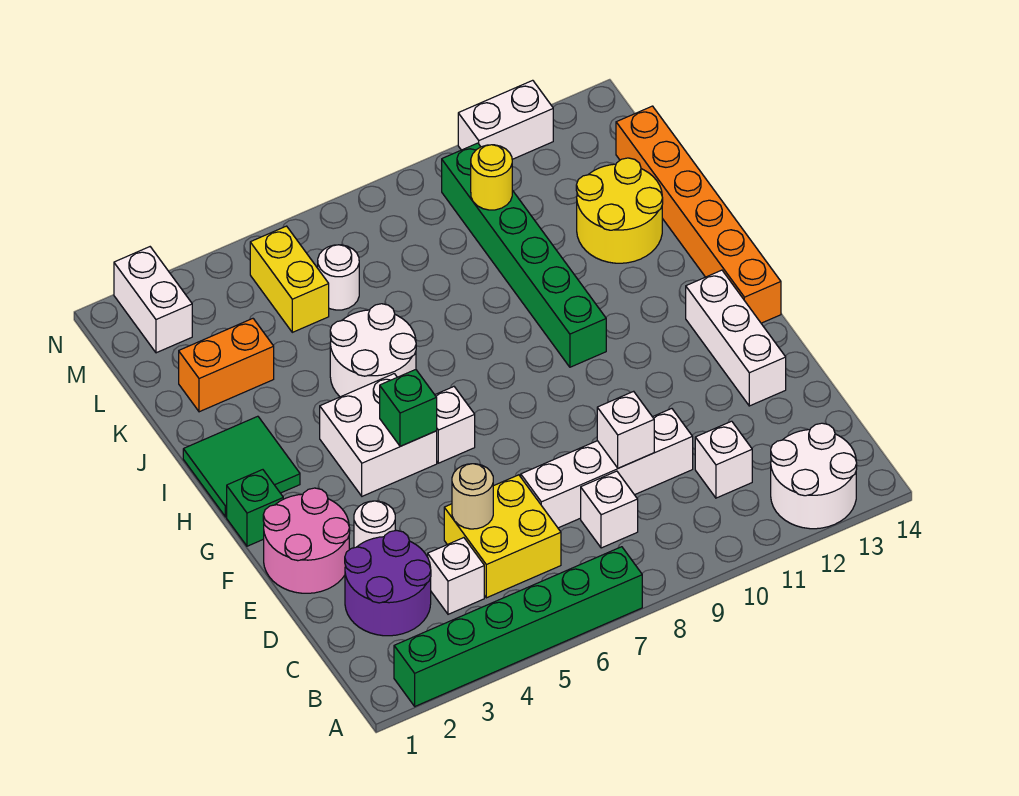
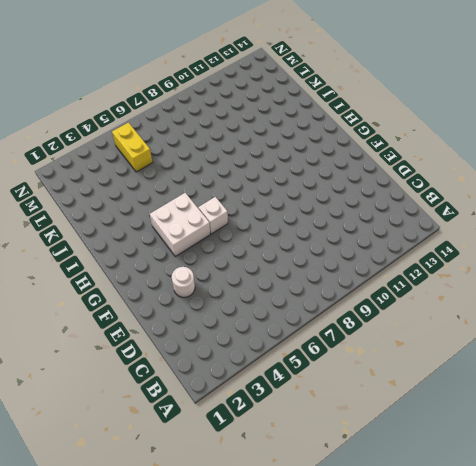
none -> green 1x6 brick [394,547,642,706]
none -> white 2x2 round brick [771,423,857,529]
none -> purple 2x2 round brick [345,530,431,636]

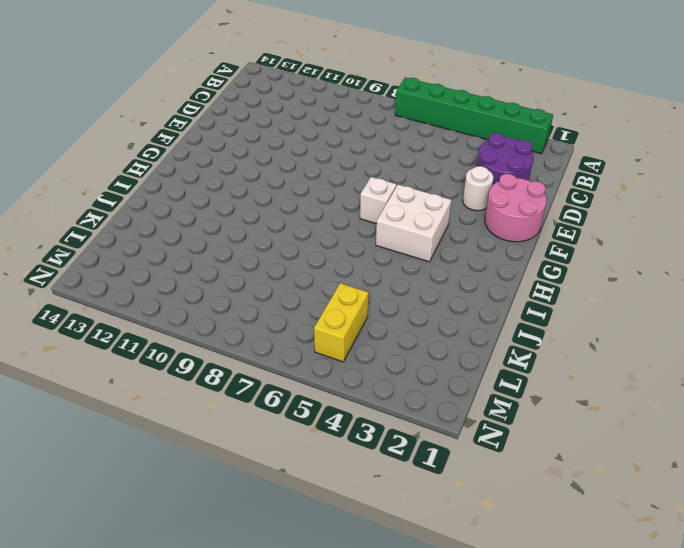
none -> white 2x2 round brick [771,423,857,529]
none -> white 1x1 brick [428,538,484,614]
none -> yellow 2x2 brick [444,475,561,598]

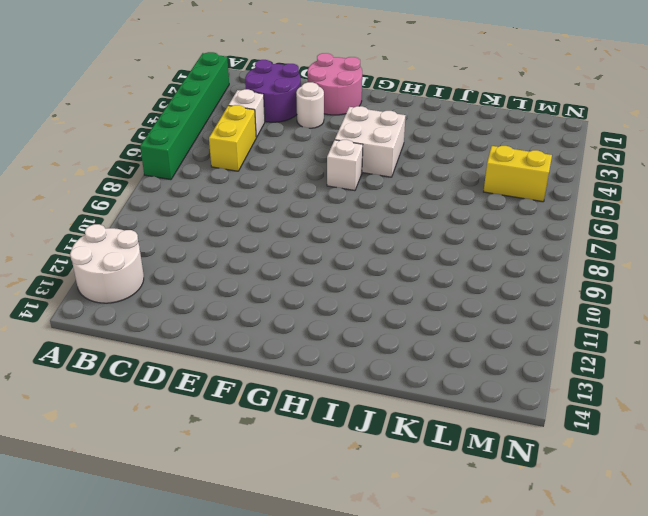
yellow 1x2 brick [209,105,256,171] -> yellow 2x2 brick [444,475,561,598]
none -> white 1x1 brick [581,471,638,548]
none -> white 1x1 brick [695,421,752,498]
none -> white 1x4 brick [521,409,693,528]

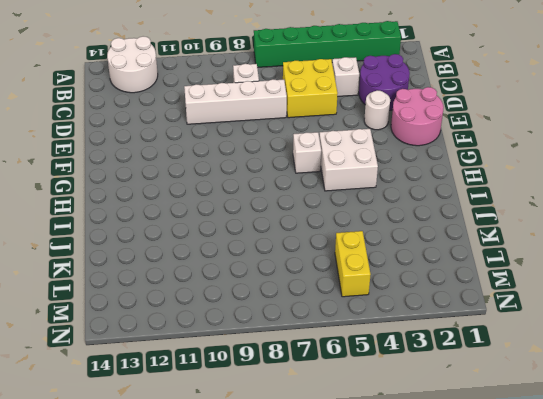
none -> white 1x1 brick [695,421,752,498]
none -> white 1x3 brick [686,270,786,406]
none -> green 1x1 brick [227,470,283,546]

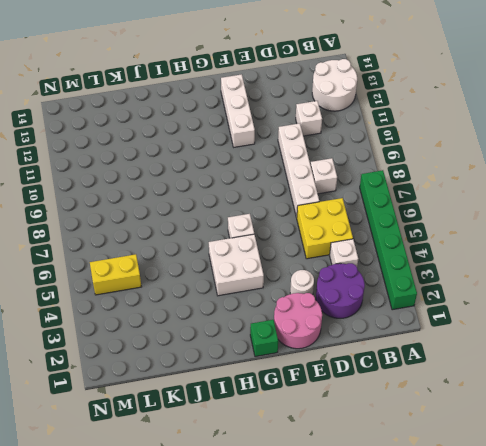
white 1x3 brick [221,74,255,147] -> white 1x3 brick turned to [686,270,786,406]
none -> orange 1x6 brick [616,106,781,323]
none -> green 2x2 tile [183,416,300,517]
none -> green 1x6 brick [442,143,606,367]

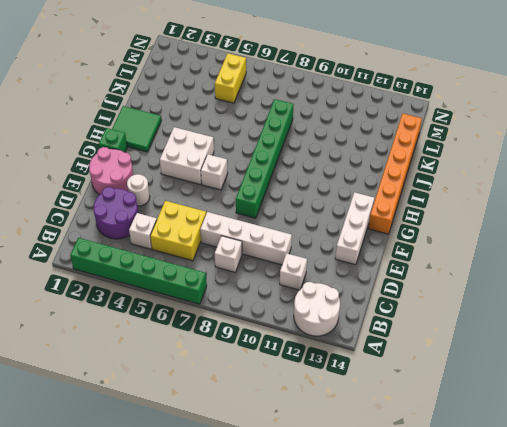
green 1x6 brick [236,99,294,218] -> green 1x6 brick moved to [442,143,606,367]
none -> white 2x2 round brick [330,304,416,397]
none -> yellow 2x2 round brick [576,158,663,263]
none -> orange 1x2 brick [179,319,274,412]

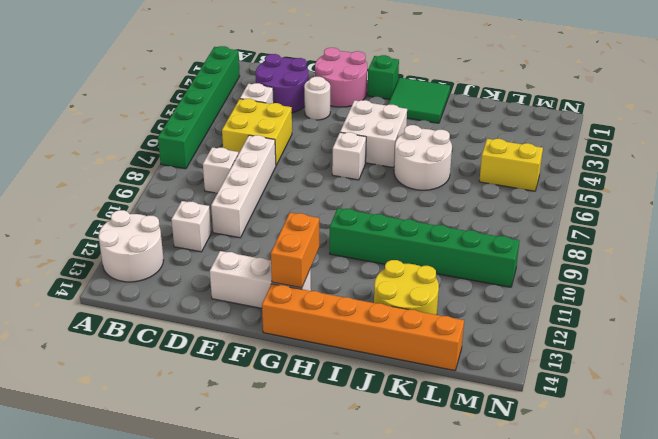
orange 1x2 brick [271,213,319,288] -> orange 1x2 brick moved to [179,319,274,412]
none -> white 1x1 round brick [318,245,359,310]
none -> white 1x2 brick [114,247,192,353]
none -> white 1x2 brick [458,80,553,159]

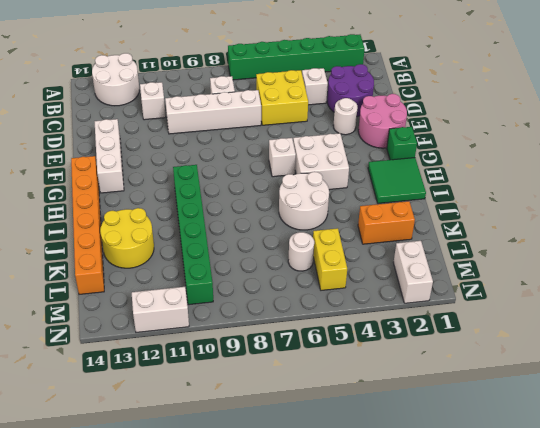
none -> tan 1x1 round brick [452,464,493,529]
none -> white 1x1 brick [597,391,654,468]
none -> green 1x1 brick [380,370,437,446]

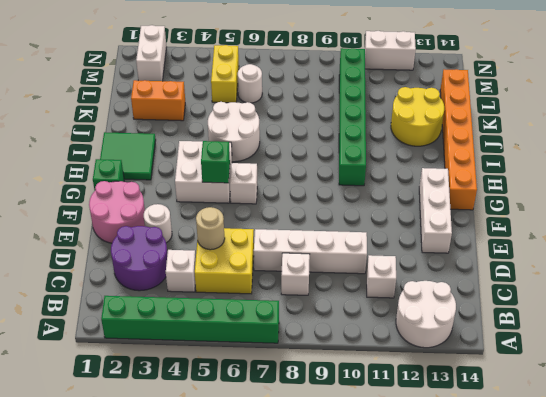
none -> white 1x1 brick [597,391,654,468]
none -> yellow 1x1 round brick [471,145,512,210]

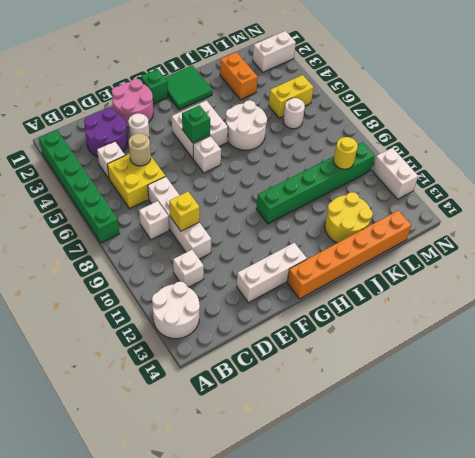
yellow 1x1 brick [169,192,200,231] -> white 1x1 brick [597,391,654,468]

